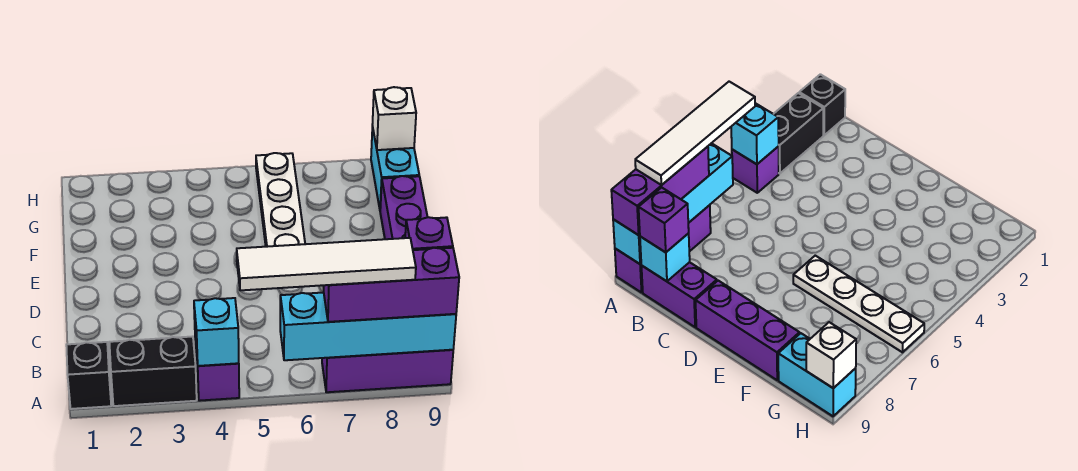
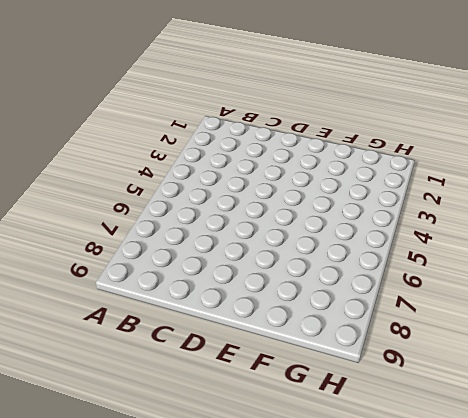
none -> black 1x1 brick [66,342,111,409]
none -> black 1x2 brick [109,336,197,406]
none -> purple 1x1 brick [195,342,239,401]

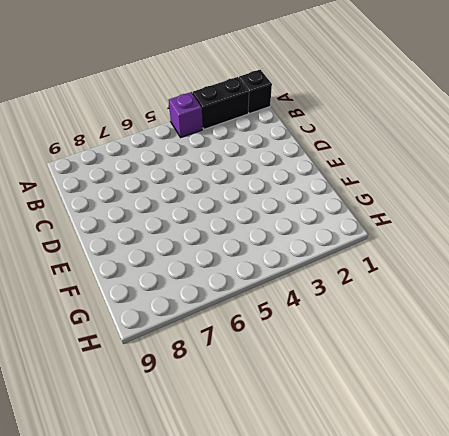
none -> purple 1x3 brick [322,350,453,392]
none -> purple 1x2 brick [642,262,717,327]
none -> purple 1x3 brick [380,176,427,239]

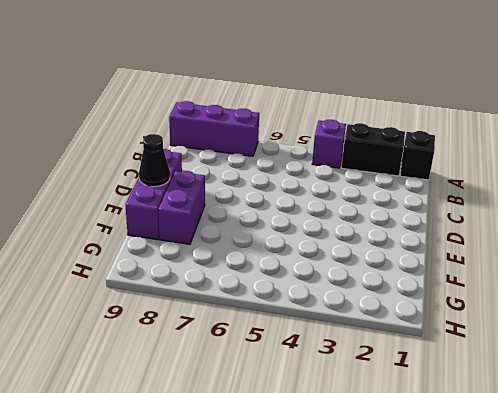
purple 1x2 brick [158,171,205,244] -> purple 1x2 brick moved to [642,262,717,327]
black 1x1 cone [139,134,170,187] -> none
none -> white 1x4 plate [256,153,305,247]
none -> cyan 1x2 brick [371,126,419,208]
none -> cyan 1x1 brick [194,298,239,366]

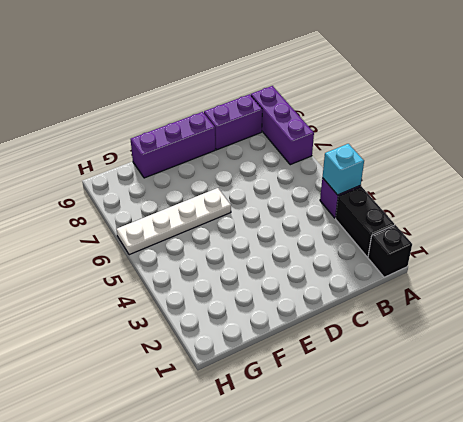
none -> cyan 1x2 brick [371,126,419,208]
none -> cyan 1x4 brick [280,293,456,360]
none -> cyan 1x1 brick [640,233,690,281]

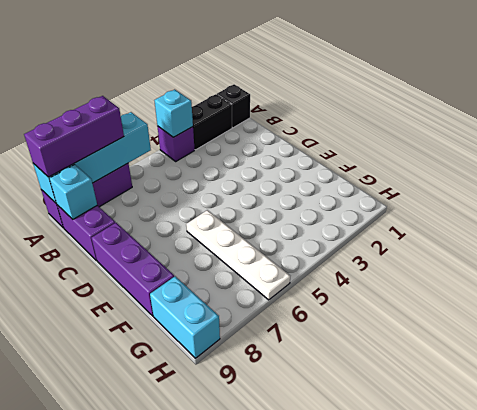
none -> white 1x1 brick [372,87,416,150]
none -> purple 1x1 brick [405,217,453,250]
none -> white 1x4 tile [237,238,416,290]

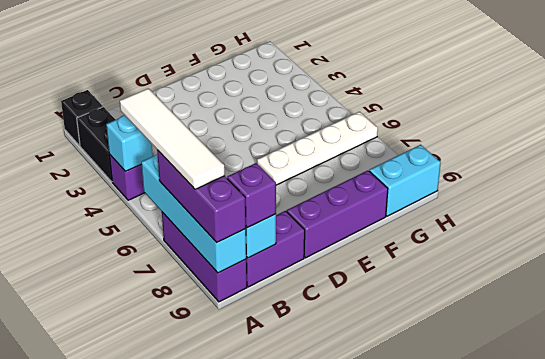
none -> white 1x1 brick [372,87,416,150]

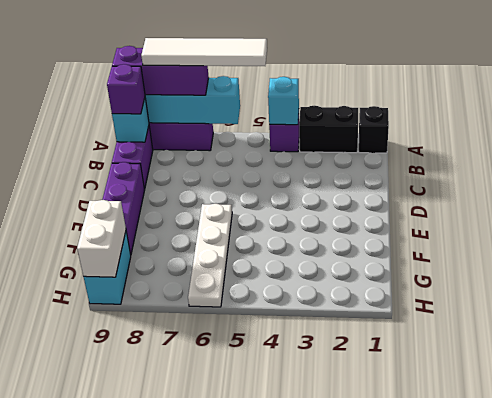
white 1x2 brick [77,200,126,277] -> white 1x1 brick [372,87,416,150]

